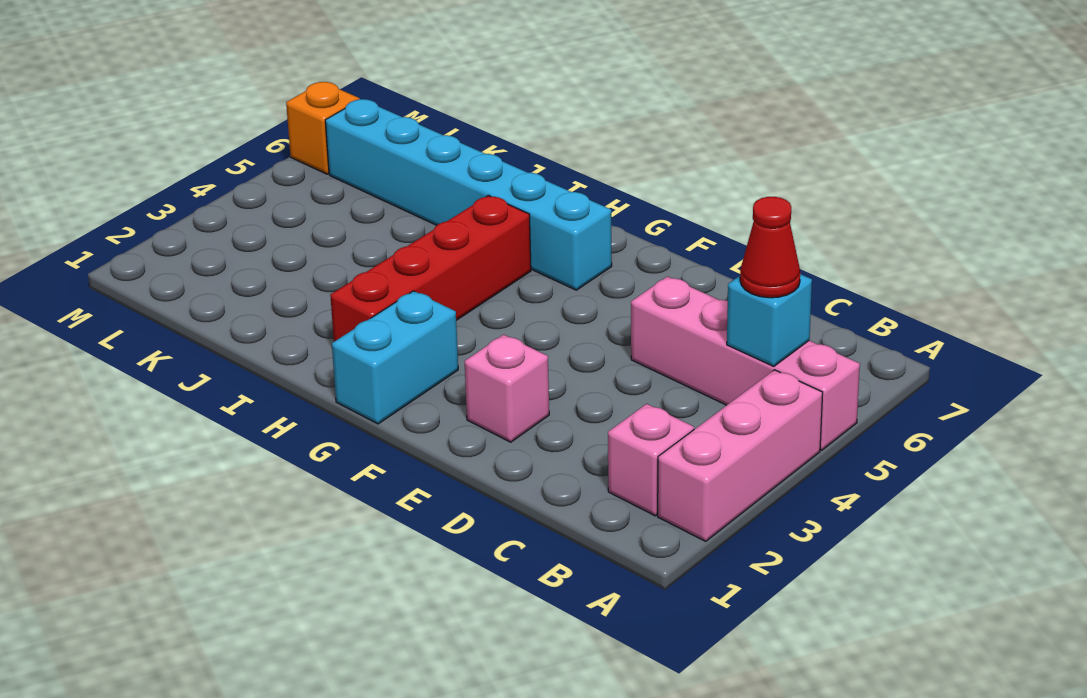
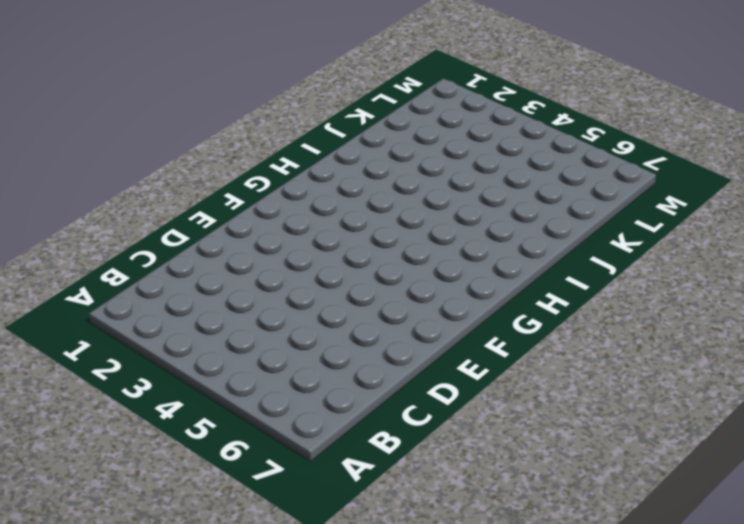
none -> pink 1x3 brick [658,370,823,541]
none -> pink 1x4 brick [631,276,860,450]

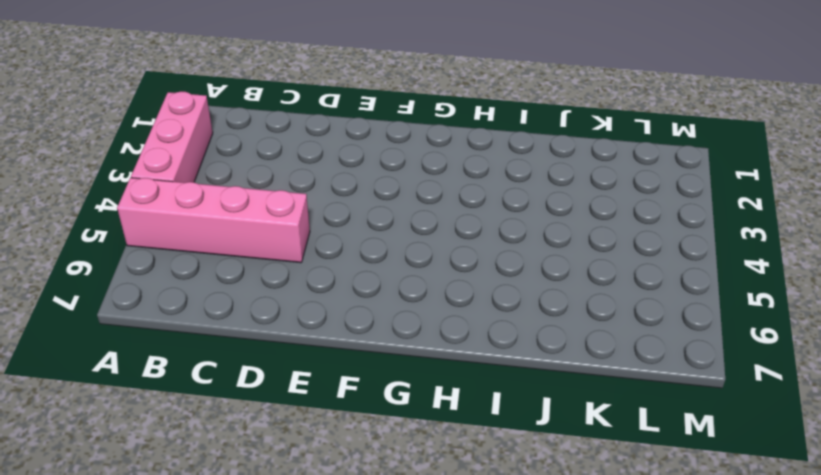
none -> pink 1x1 brick [608,404,694,516]
none -> pink 1x1 brick [465,335,549,442]

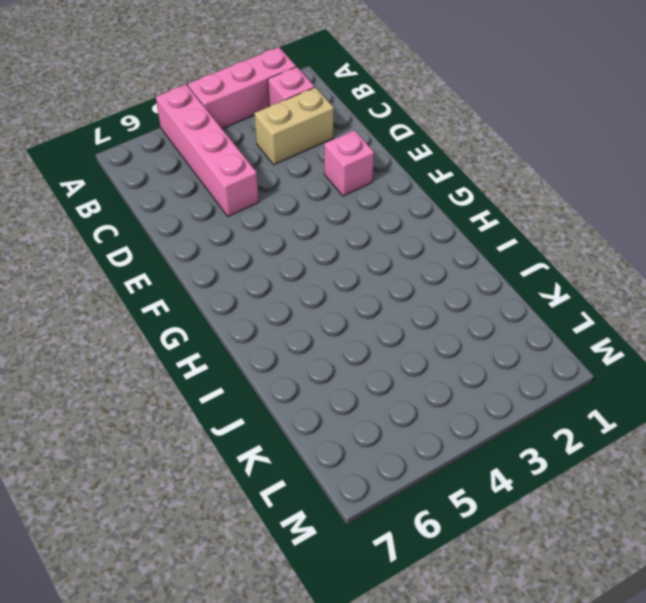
tan 1x2 brick [254,87,334,165] -> none
none -> cyan 1x2 brick [332,291,458,424]
none -> cyan 1x6 brick [325,99,612,290]

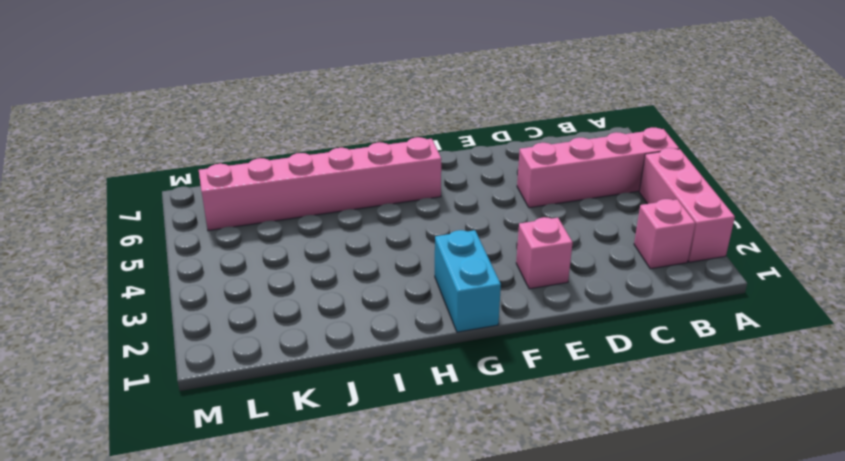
pink 1x6 brick [199,137,441,231] -> cyan 1x6 brick [325,99,612,290]
none -> red 1x4 brick [330,195,531,341]
none -> orange 1x1 brick [286,82,360,174]

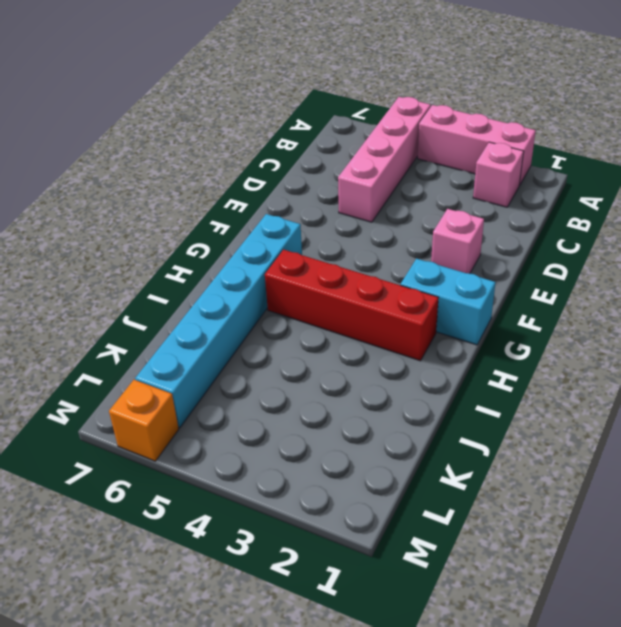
none -> cyan 1x1 brick [727,274,812,366]
none -> red 1x1 cone [740,197,800,298]

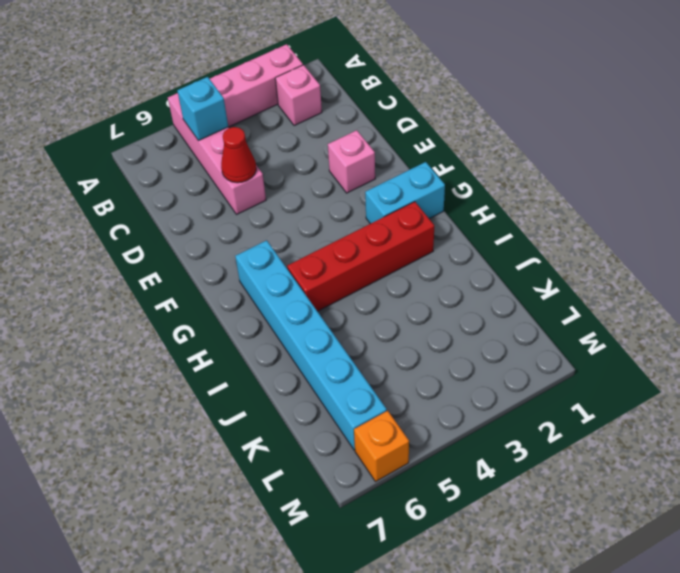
red 1x1 cone [221,127,256,183] -> red 1x1 cone moved to [740,197,800,298]

